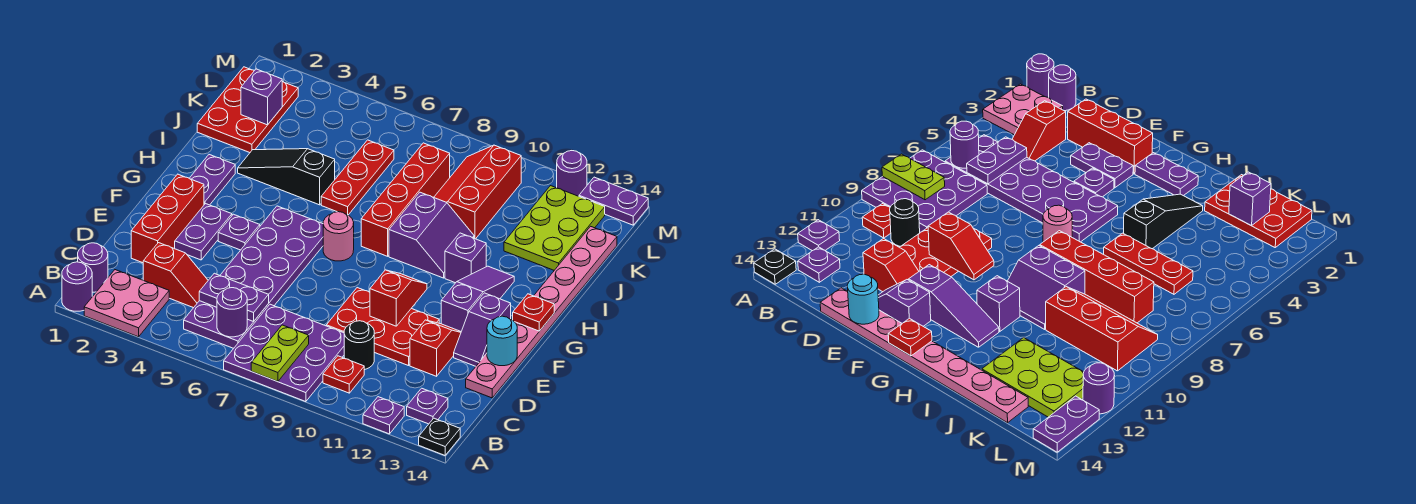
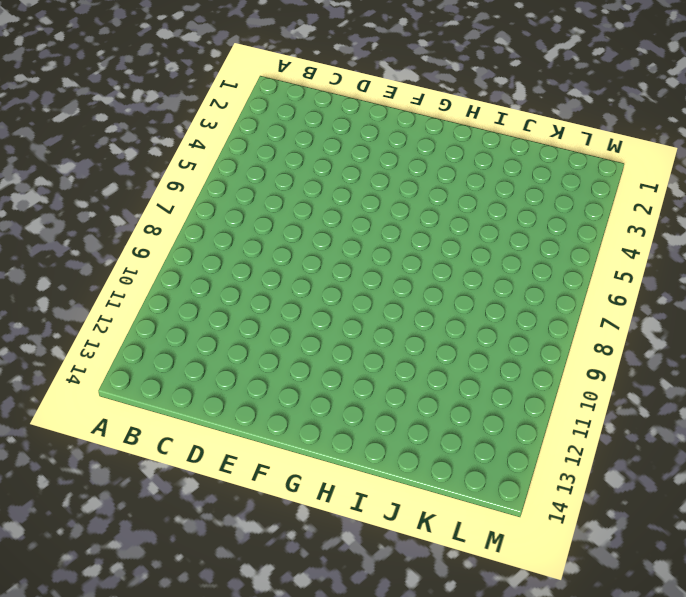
none -> purple 1x1 round brick [62,262,92,311]
none -> pink 2x2 plate [84,270,169,337]
none -> purple 3x3 plate [224,304,344,402]
none -> purple 1x1 plate [363,397,404,434]

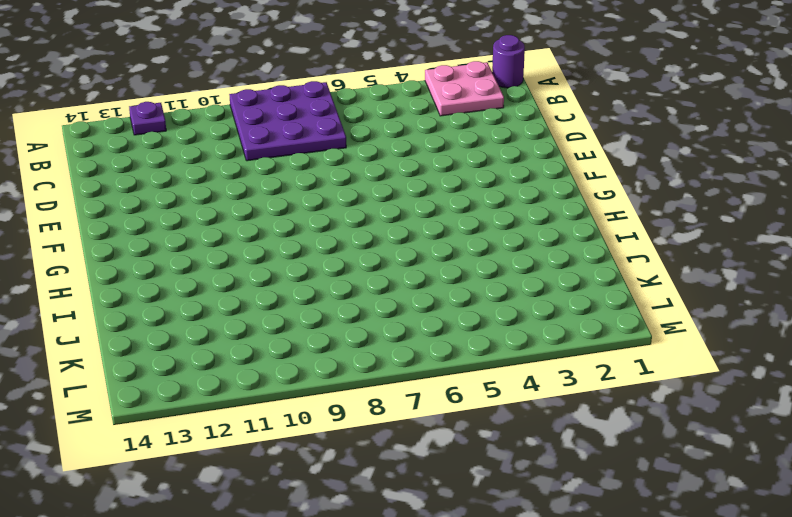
none -> black 1x1 plate [419,418,460,455]
none -> purple 1x1 round brick [78,243,108,292]
none -> purple 2x6 plate [184,206,323,348]
none -> red 1x1 plate [323,356,364,393]

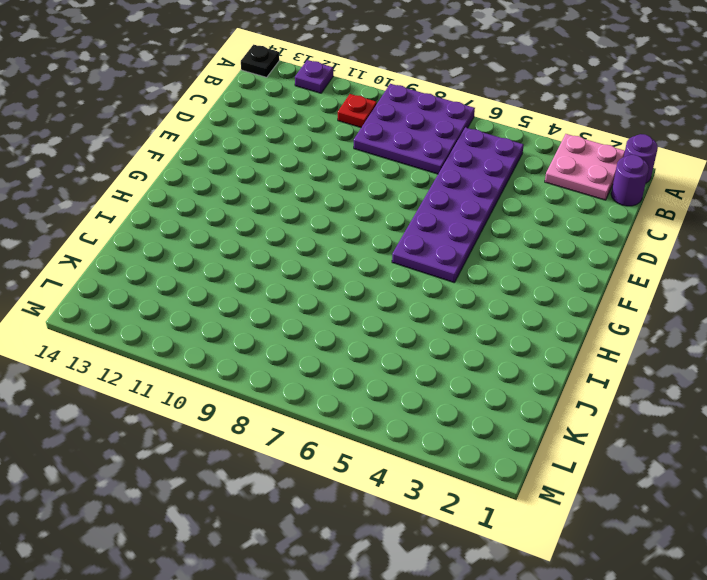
none -> purple 1x1 plate [407,388,448,424]
none -> red 1x2 slope [143,243,208,308]
none -> black 1x1 round brick [344,321,374,370]
none -> red 1x3 brick [131,174,204,263]

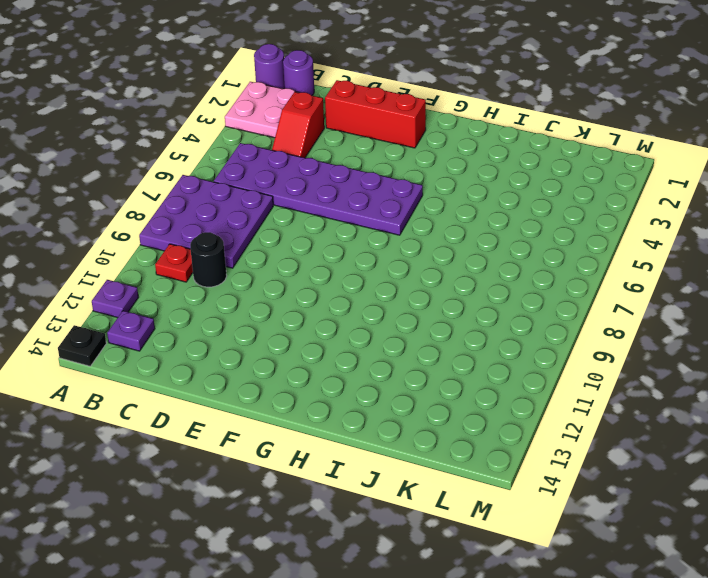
none -> red 2x3 plate [326,288,439,366]
none -> red 1x2 slope [410,320,461,376]
none -> pink 1x8 plate [466,226,617,398]
none -> purple 1x2 plate [174,204,232,260]

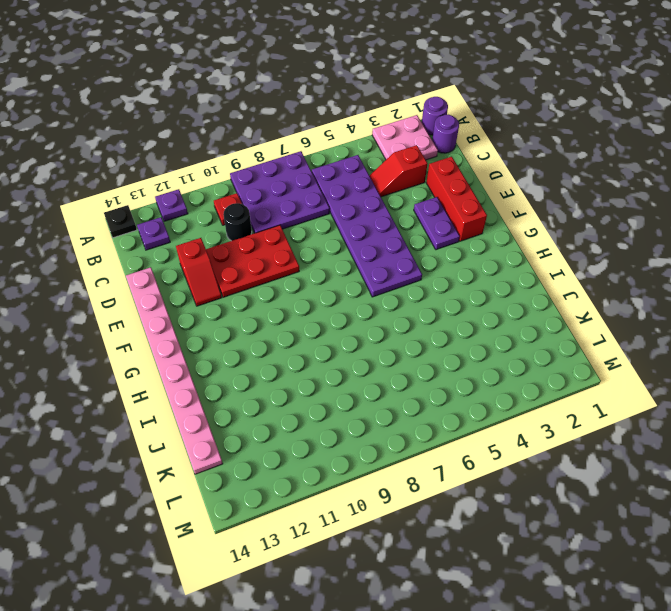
none -> purple 1x2 slope [454,293,511,366]
none -> purple 1x1 plate [218,214,260,250]
none -> purple 1x3 slope [441,266,514,331]
none -> purple 1x2 plate [189,155,235,205]

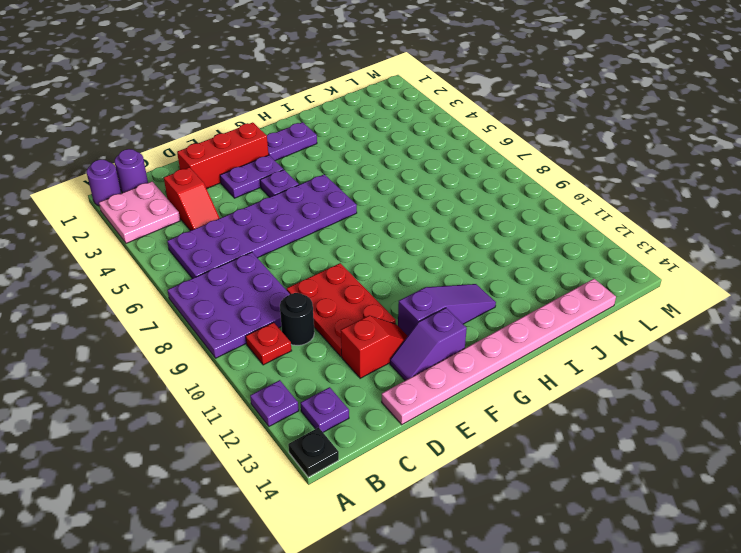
none -> pink 1x1 round brick [323,212,354,261]
none -> red 1x4 brick [361,143,450,256]
none -> purple 2x2 slope [389,192,474,278]
none -> purple 1x1 brick [445,233,486,283]

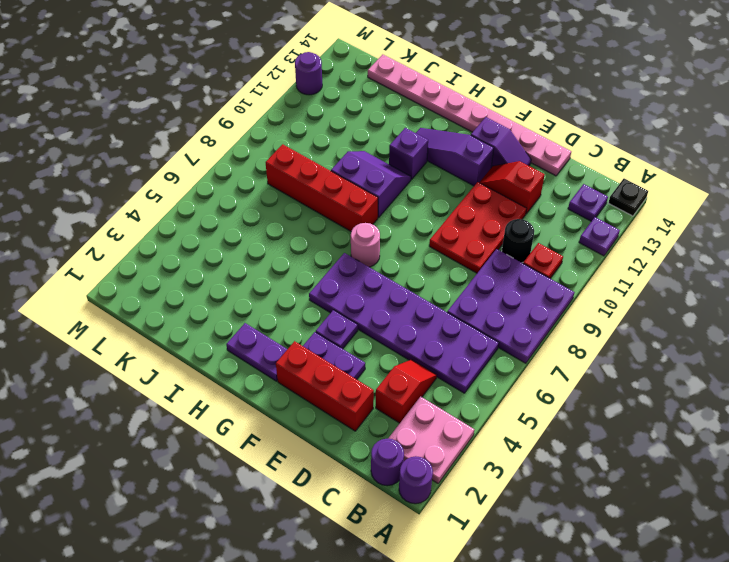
none -> black 1x3 slope [238,149,335,205]
none -> red 1x3 plate [321,140,394,215]
none -> red 2x3 plate [197,67,298,153]
none -> red 2x3 slope [434,145,521,239]

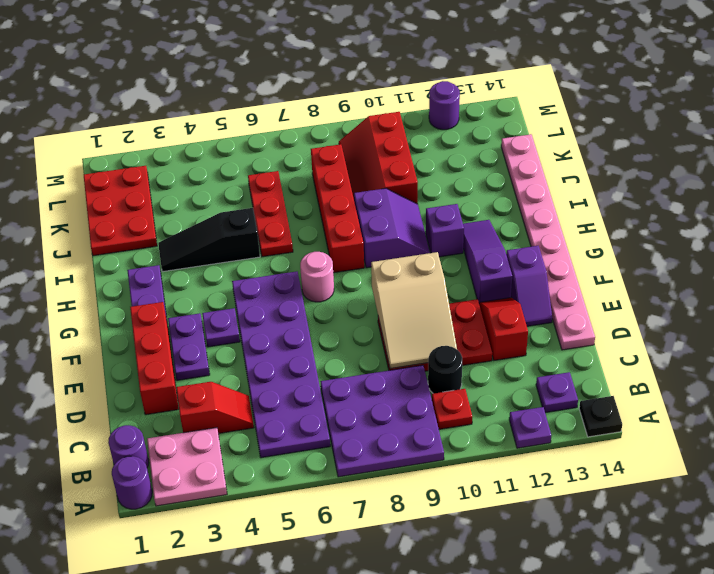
tan 2x3 slope [371,252,457,369] -> red 1x2 slope [370,270,427,326]
none -> lime 2x3 plate [504,186,605,270]
none -> purple 1x2 plate [579,177,648,225]
none -> lime 1x2 plate [251,325,309,382]
none -> purple 1x1 round brick [217,288,247,337]

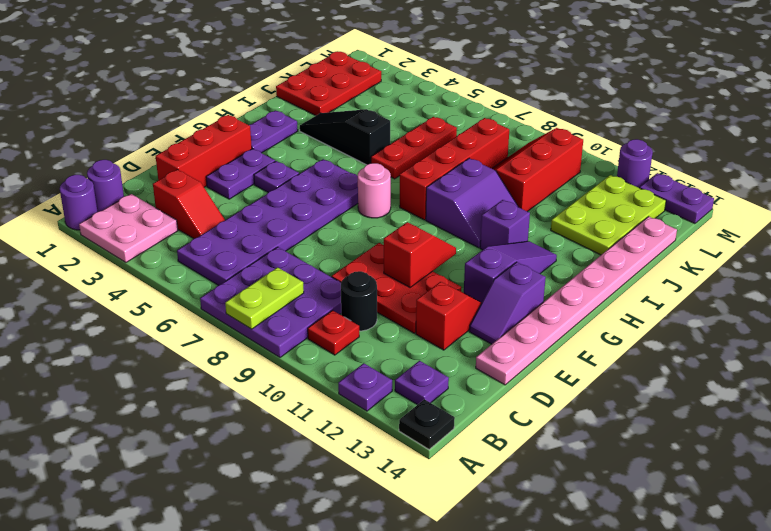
none -> purple 1x1 round brick [217,288,247,337]
none -> purple 1x2 plate [199,273,269,322]
none -> cyan 1x1 round brick [487,316,517,366]
none -> red 1x1 plate [513,294,554,331]

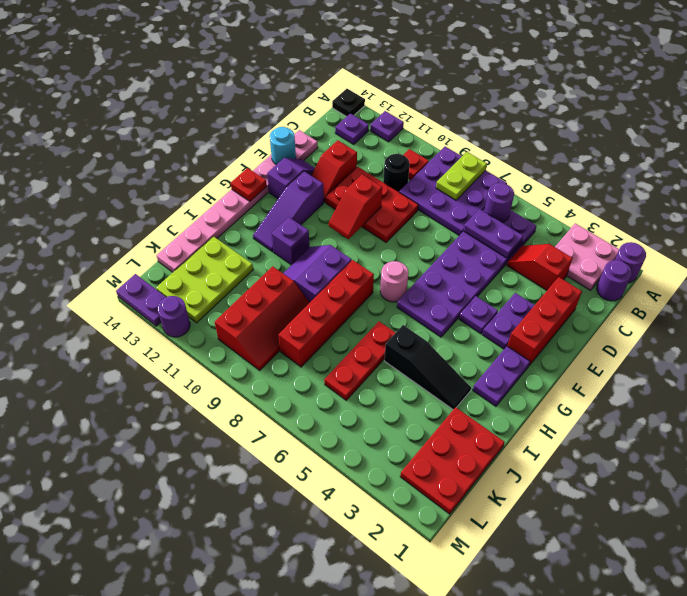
none -> purple 1x1 brick [241,69,282,125]

